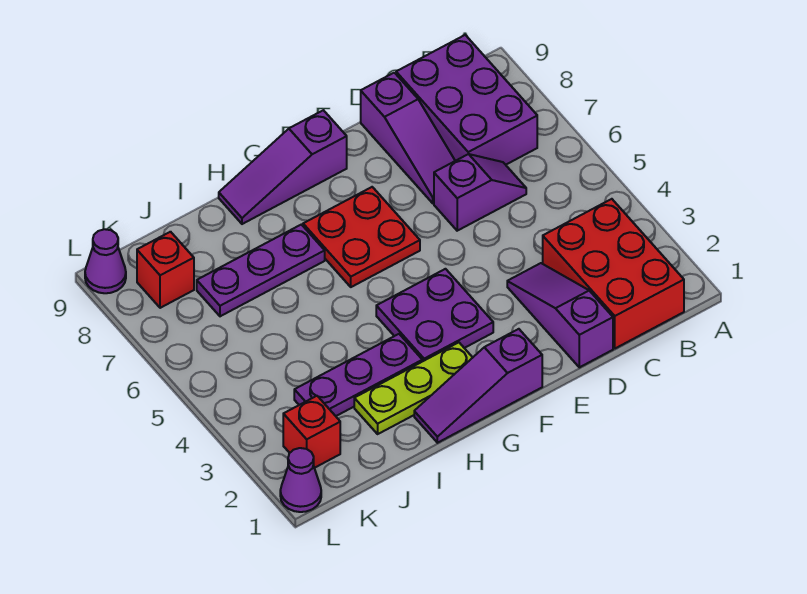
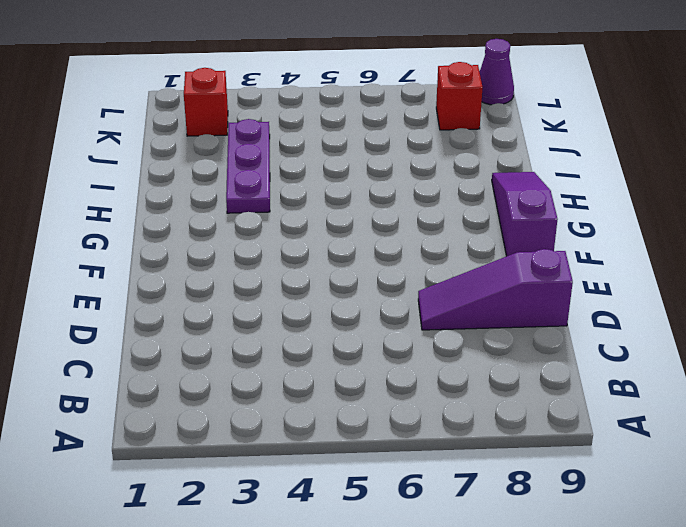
none -> red 2x3 brick [543,199,684,348]
none -> purple 2x3 brick [396,35,537,165]
none -> purple 1x2 slope [434,154,526,231]

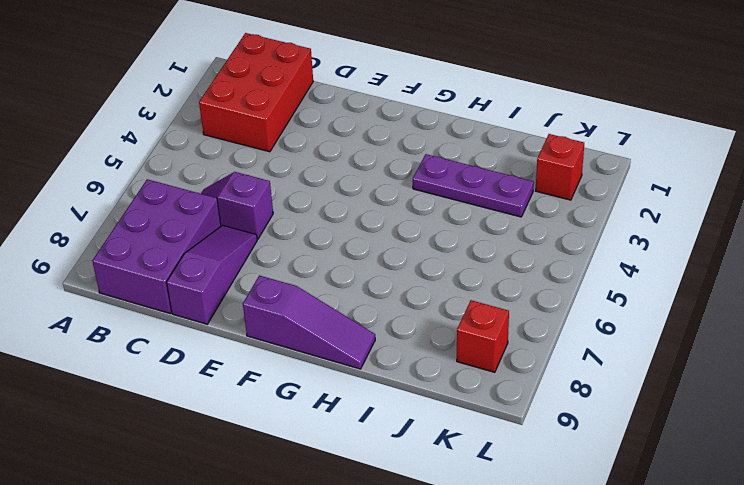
none -> purple 1x3 slope [507,263,613,367]
none -> purple 1x3 slope [414,329,542,443]
none -> purple 2x2 plate [376,269,493,361]

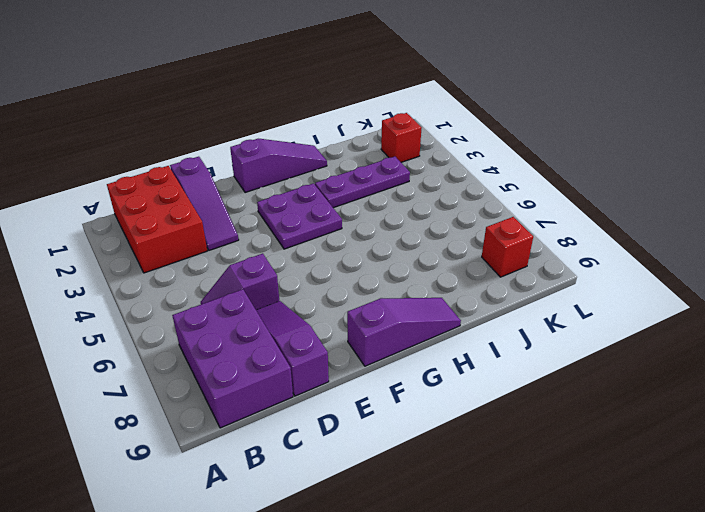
none -> red 2x2 plate [303,187,420,287]
none -> lime 1x3 plate [354,342,473,434]
none -> purple 1x3 plate [197,225,325,316]

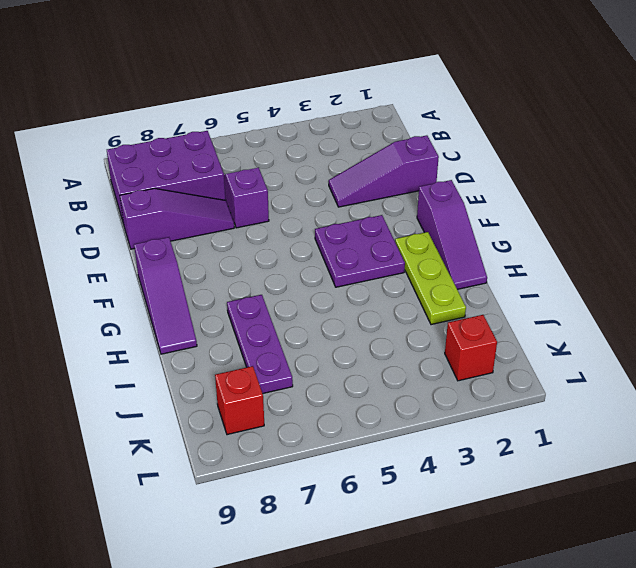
none -> red 2x3 brick [543,199,684,348]
none -> red 2x2 plate [303,187,420,287]
none -> purple 1x3 plate [294,334,422,416]

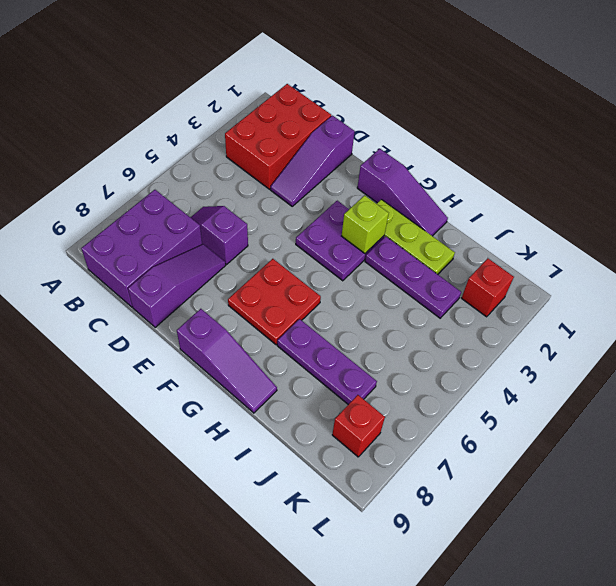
lime 1x1 brick [342,195,389,253] -> none
none -> purple 1x1 cone [280,448,321,512]
none -> purple 1x1 cone [85,229,126,293]

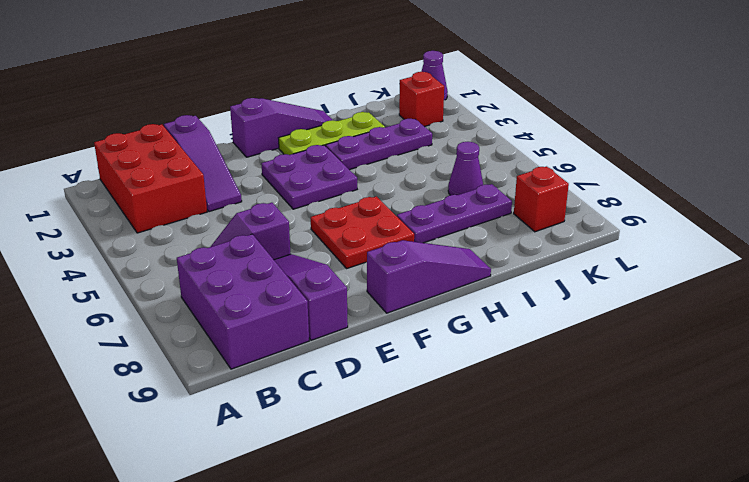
purple 1x1 cone [448,142,483,195] -> purple 1x1 cone moved to [85,229,126,293]

